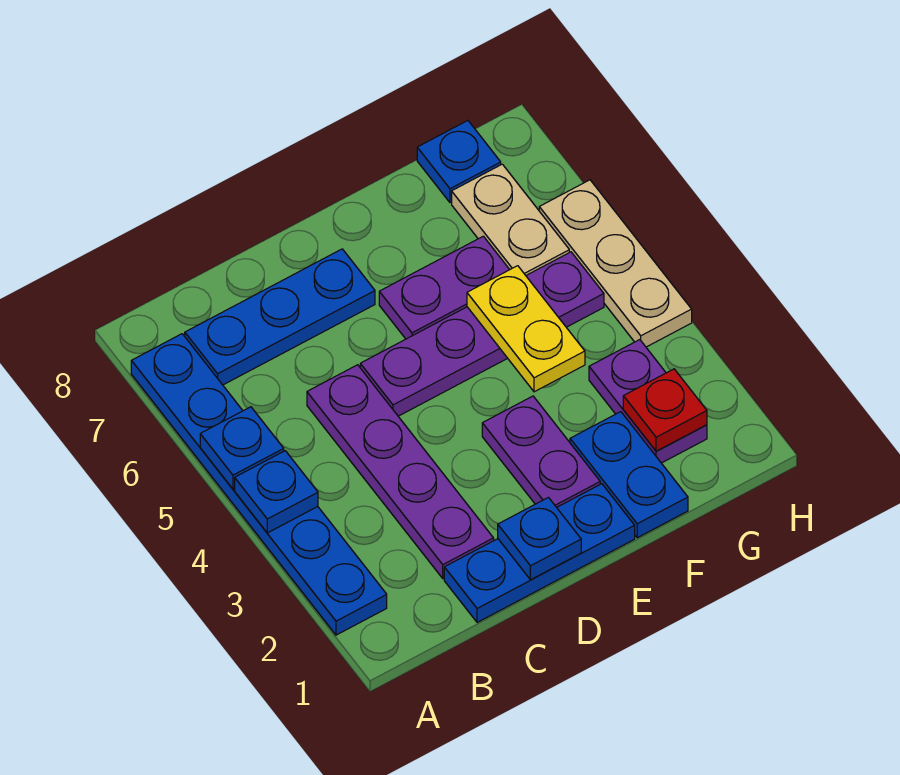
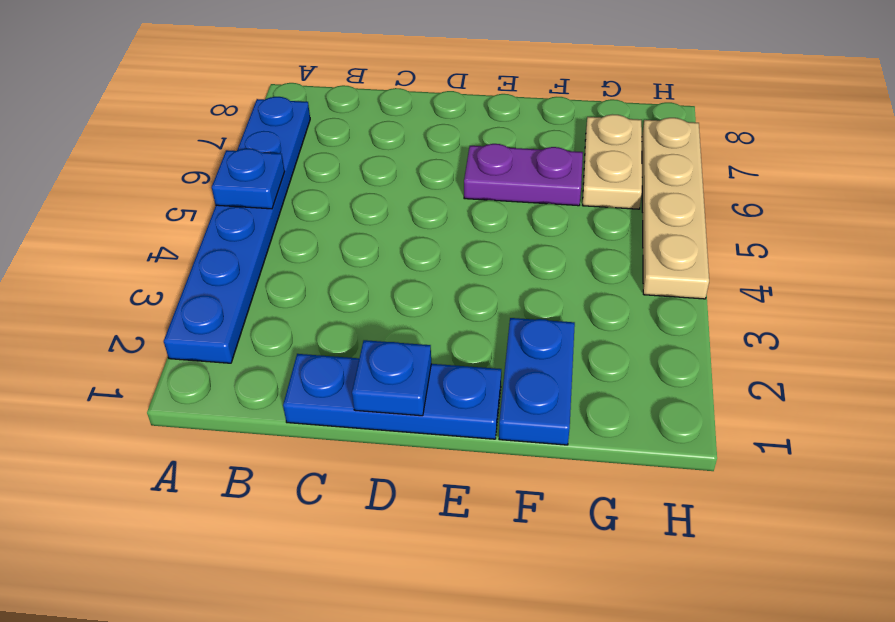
tan 1x4 plate [642,118,709,299] -> tan 1x3 plate [539,180,692,347]
none -> blue 1x3 plate [185,249,375,385]
none -> purple 1x4 plate [307,365,494,578]
none -> purple 1x4 plate [360,252,604,416]

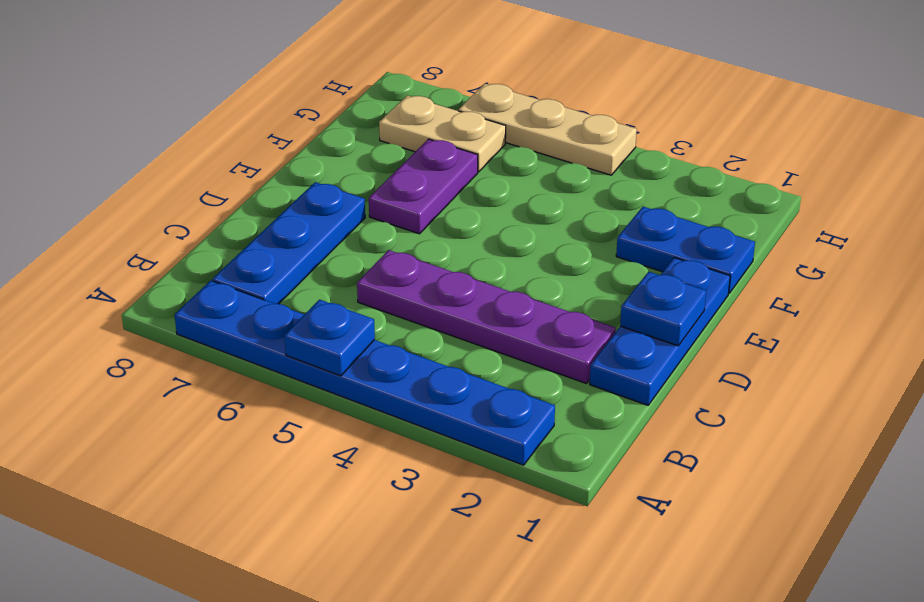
none -> purple 1x4 plate [360,252,604,416]
none -> purple 1x2 plate [482,396,600,507]
none -> purple 1x2 plate [589,340,707,463]

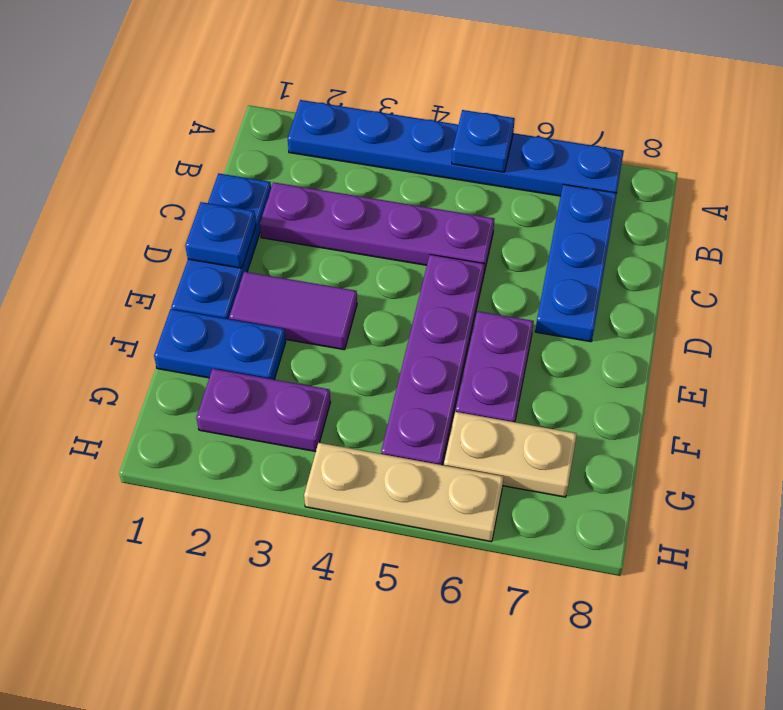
purple 1x2 tile [229,272,357,350] -> purple 1x2 plate [482,396,600,507]
none -> blue 1x1 plate [417,121,501,203]
none -> blue 1x1 plate [235,451,318,533]
none -> yellow 1x2 plate [467,266,585,392]

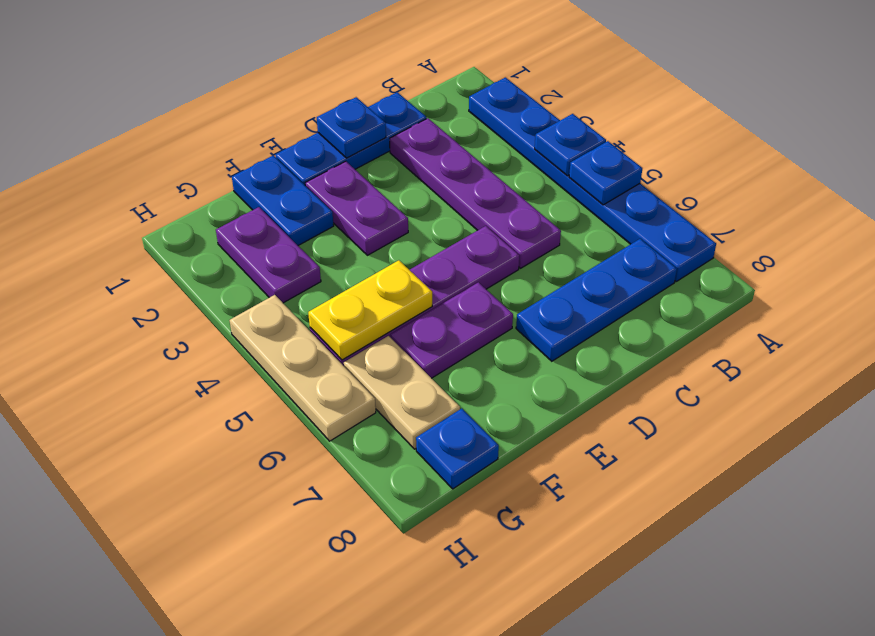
yellow 1x2 plate [308,260,432,360] -> yellow 1x2 plate turned to [467,266,585,392]
none -> red 1x1 plate [623,369,707,451]

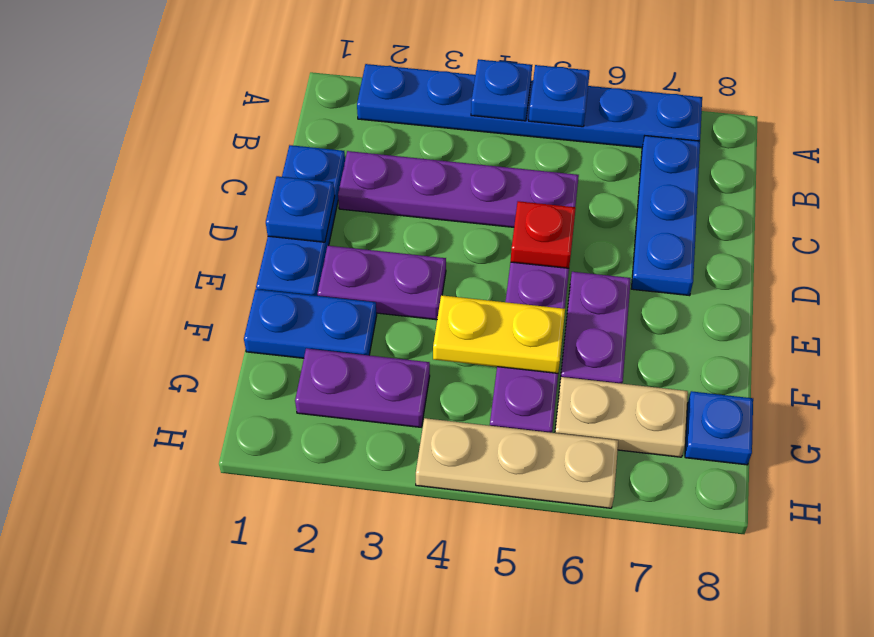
red 1x1 plate [511,201,576,268] -> red 1x1 plate moved to [623,369,707,451]

